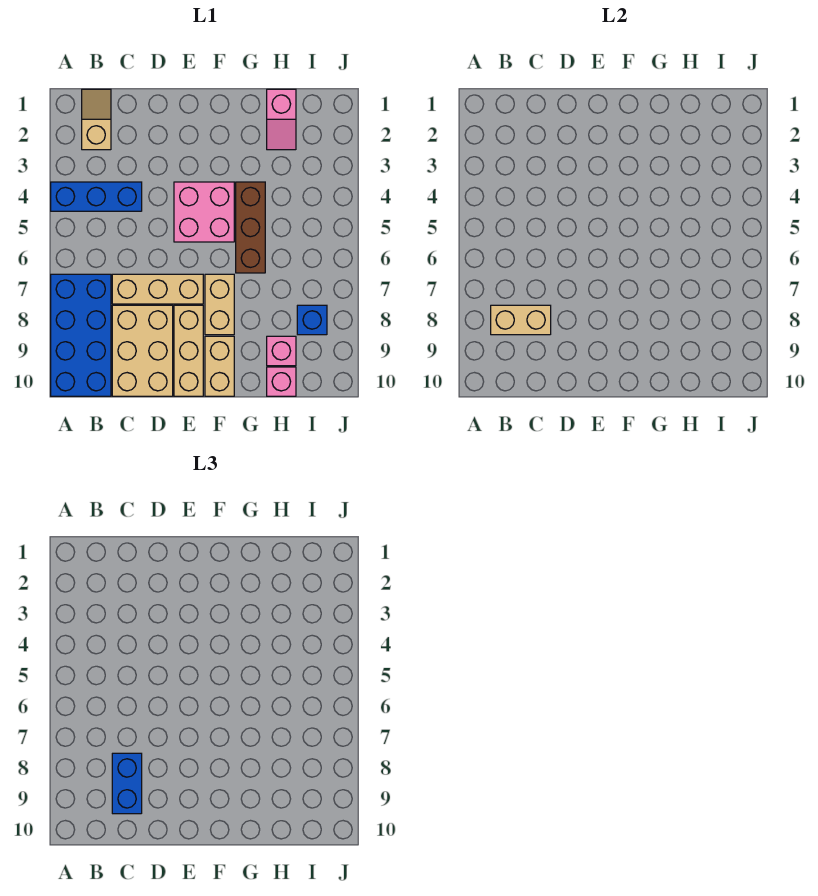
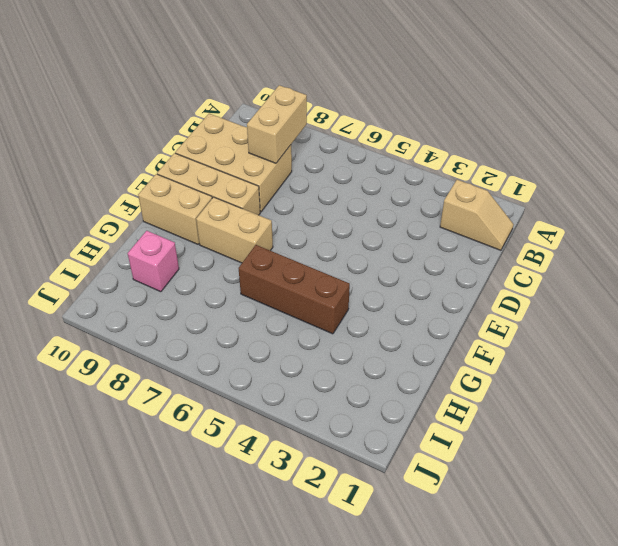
none -> blue 1x3 brick [51,182,142,211]
none -> blue 2x4 brick [51,274,111,396]
none -> tan 1x3 brick [112,274,203,304]

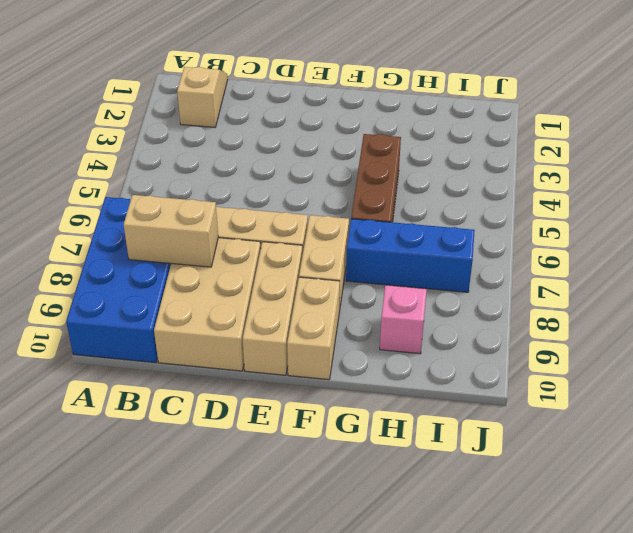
blue 1x3 brick [346,219,475,292] -> blue 1x3 brick moved to [51,182,142,211]
none -> pink 2x2 brick [174,182,234,242]
none -> pink 1x2 slope [267,89,296,150]
none -> pink 1x1 brick [267,367,296,396]

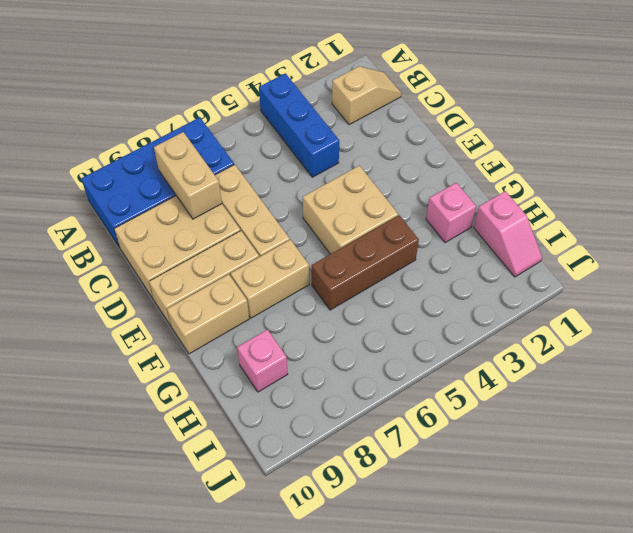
tan 2x2 brick [303,166,398,254] -> pink 2x2 brick [174,182,234,242]
pink 1x1 brick [426,183,476,243] -> pink 1x1 brick moved to [267,367,296,396]
pink 1x2 slope [474,191,542,277] -> pink 1x2 slope turned to [267,89,296,150]
none -> blue 1x1 brick [297,305,327,335]
none -> blue 1x2 brick [112,753,142,814]

